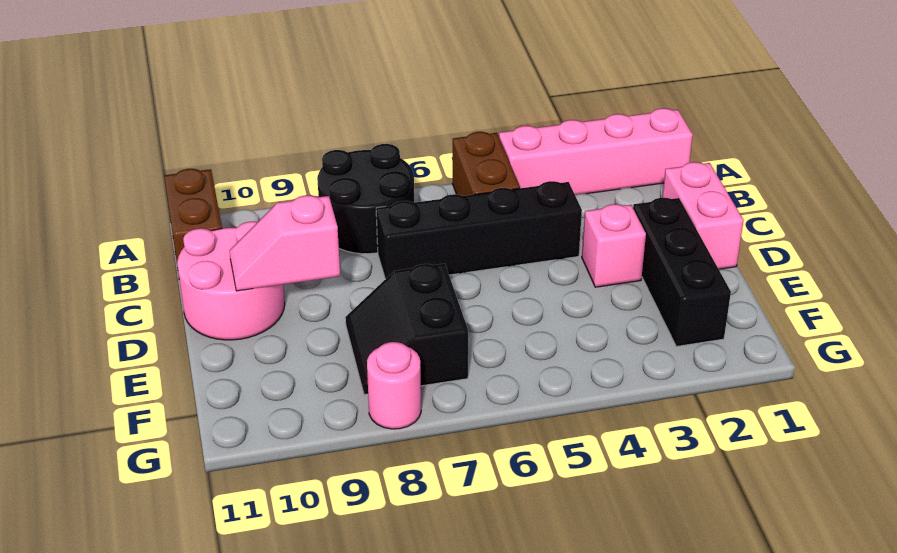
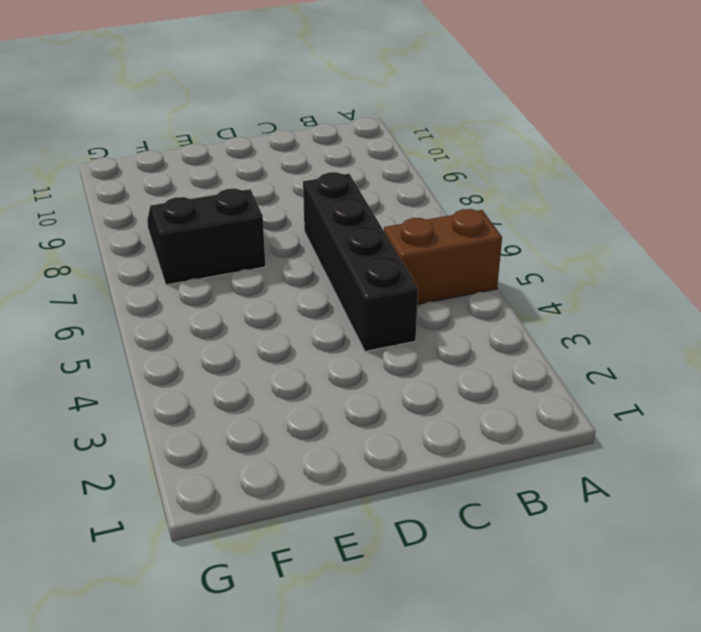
none -> pink 1x4 brick [499,108,693,195]
none -> black 2x2 round brick [317,144,414,254]
none -> brown 1x2 brick [164,169,222,267]

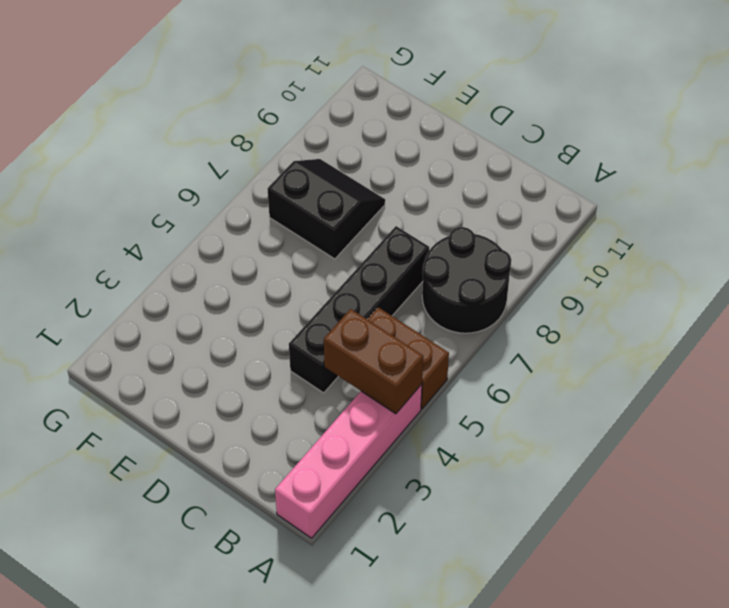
brown 1x2 brick [324,309,423,414] -> brown 1x2 brick moved to [164,169,222,267]
none -> pink 1x2 brick [662,162,743,269]
none -> pink 2x2 round brick [177,221,285,340]
none -> black 1x3 brick [633,198,731,346]

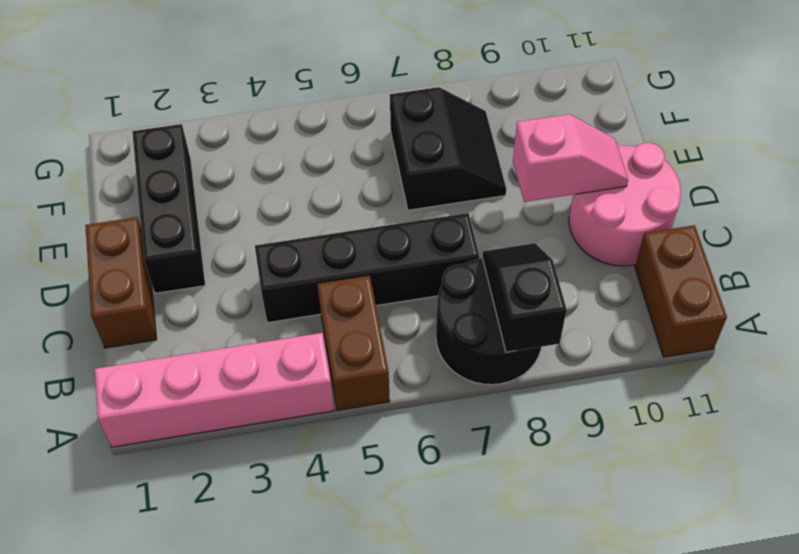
black 1x2 slope [483,243,567,352] -> none
brown 1x2 brick [85,217,157,348] -> pink 1x2 brick [662,162,743,269]
none -> pink 1x1 brick [582,204,646,287]
none -> pink 1x1 round brick [367,342,421,429]

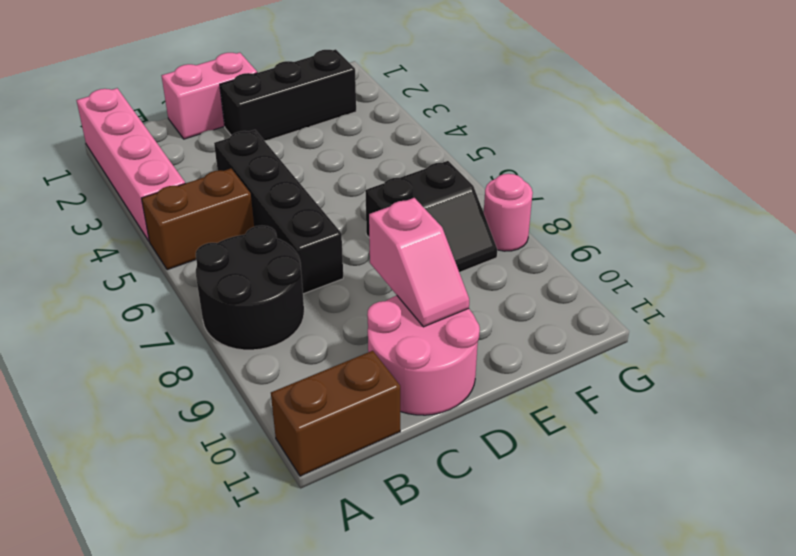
none -> pink 1x1 brick [582,204,646,287]

